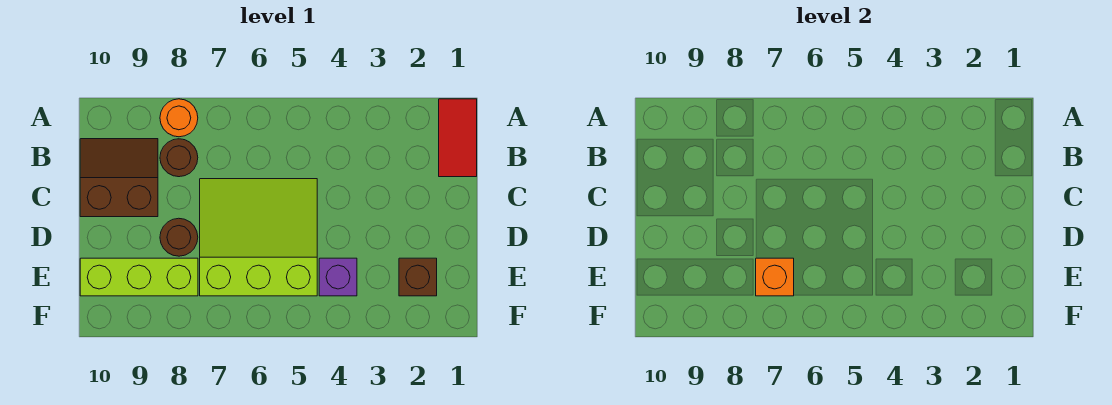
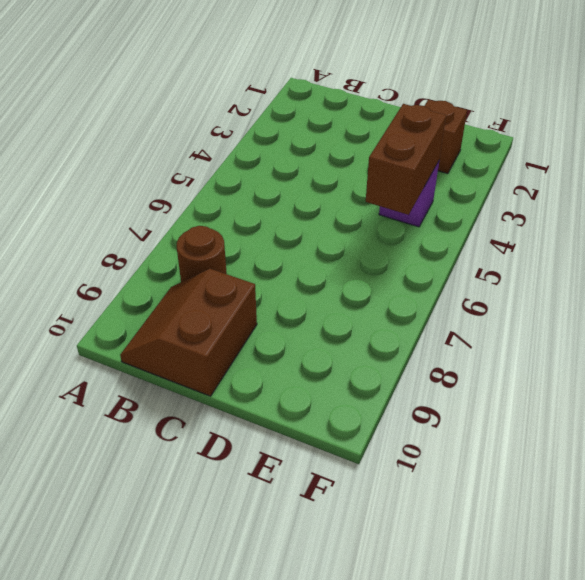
brown 1x2 brick [366,104,446,215] -> none
none -> red 1x2 tile [439,99,477,177]
none -> orange 1x1 round brick [160,99,198,137]

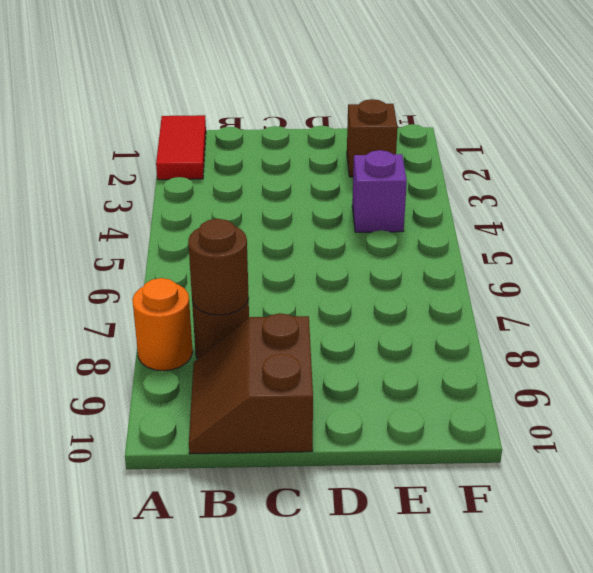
red 1x2 tile [156,115,206,180] -> red 1x2 tile turned to [439,99,477,177]
brown 1x1 round brick [188,219,249,315] -> brown 1x1 round brick moved to [160,218,198,256]
none -> lime 3x3 slope [200,179,317,296]
none -> lime 1x3 brick [80,258,198,296]

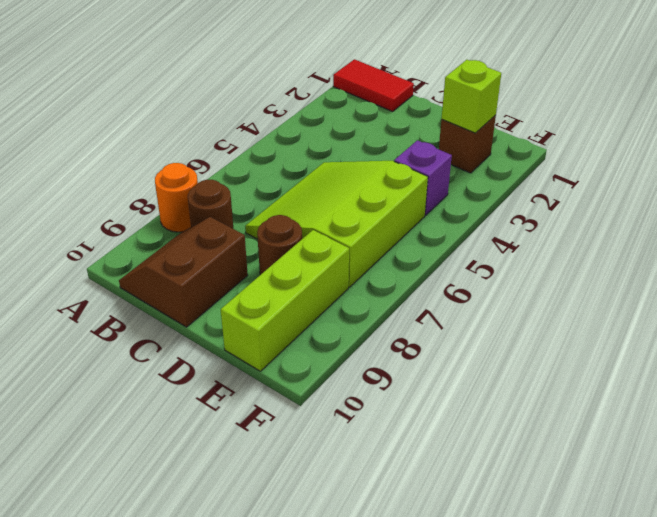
lime 1x1 brick [441,60,501,133] -> none
none -> orange 1x1 brick [756,258,794,296]

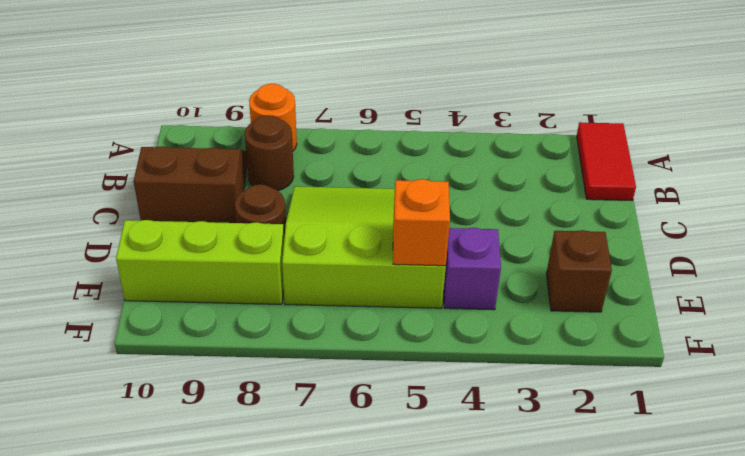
orange 1x1 brick [393,179,450,266] -> orange 1x1 brick moved to [756,258,794,296]

